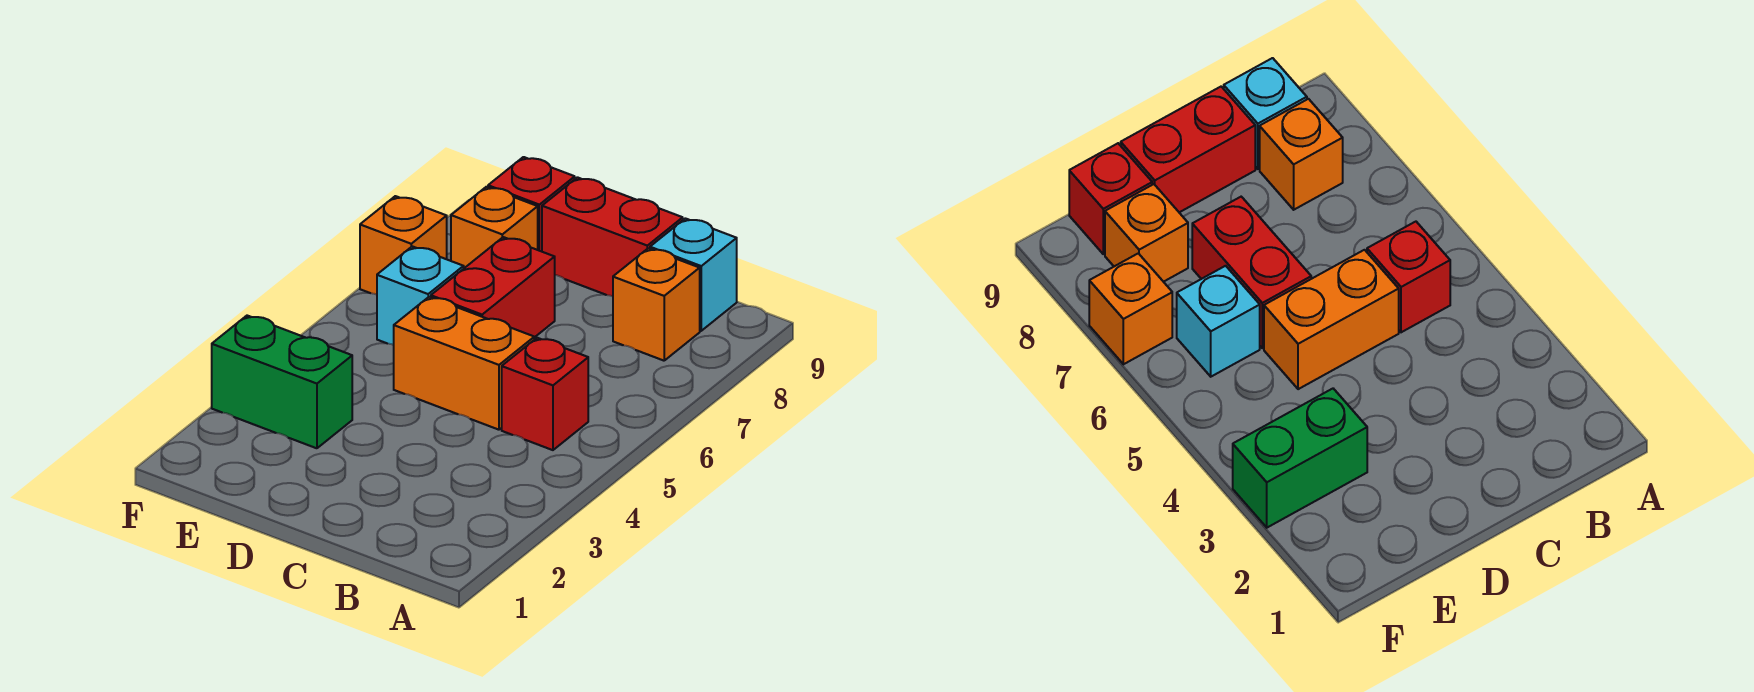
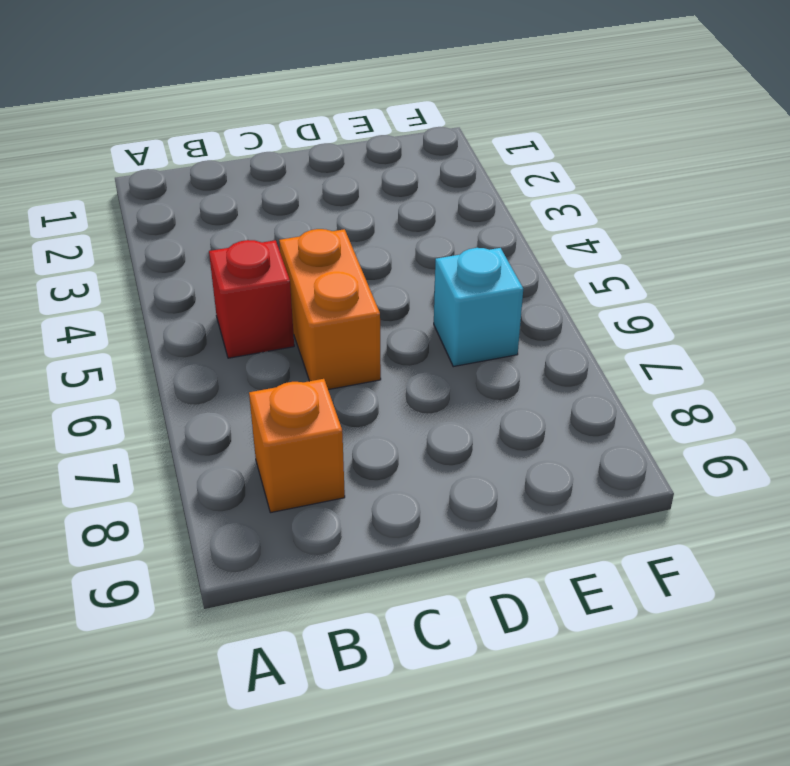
orange 1x2 brick [279,229,381,390] -> orange 1x2 brick turned to [394,297,534,430]
none -> cyan 1x1 brick [650,218,737,331]
none -> red 1x2 brick [542,177,683,296]

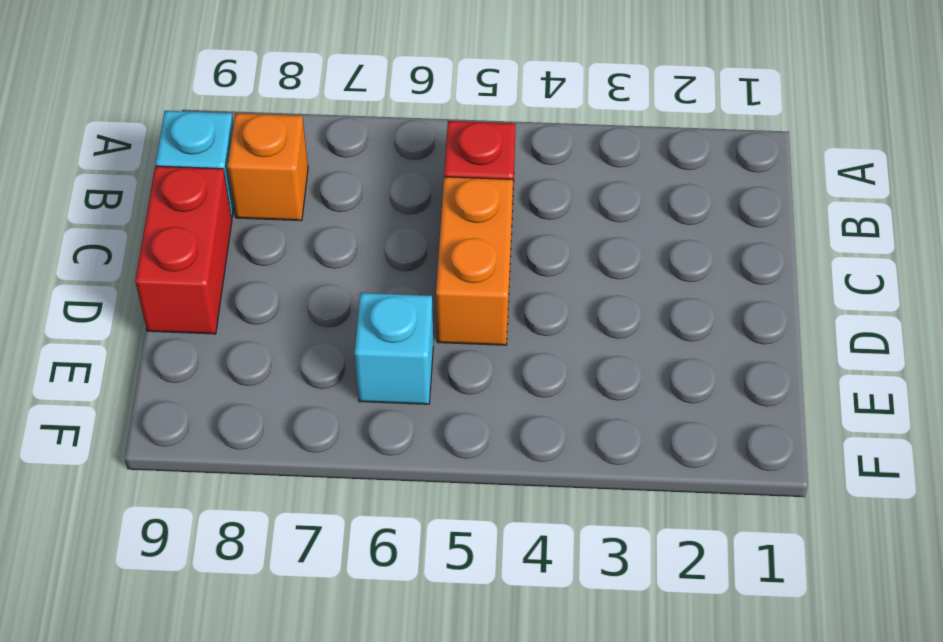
none -> red 1x2 brick [431,237,555,337]
none -> green 1x2 brick [212,316,352,448]

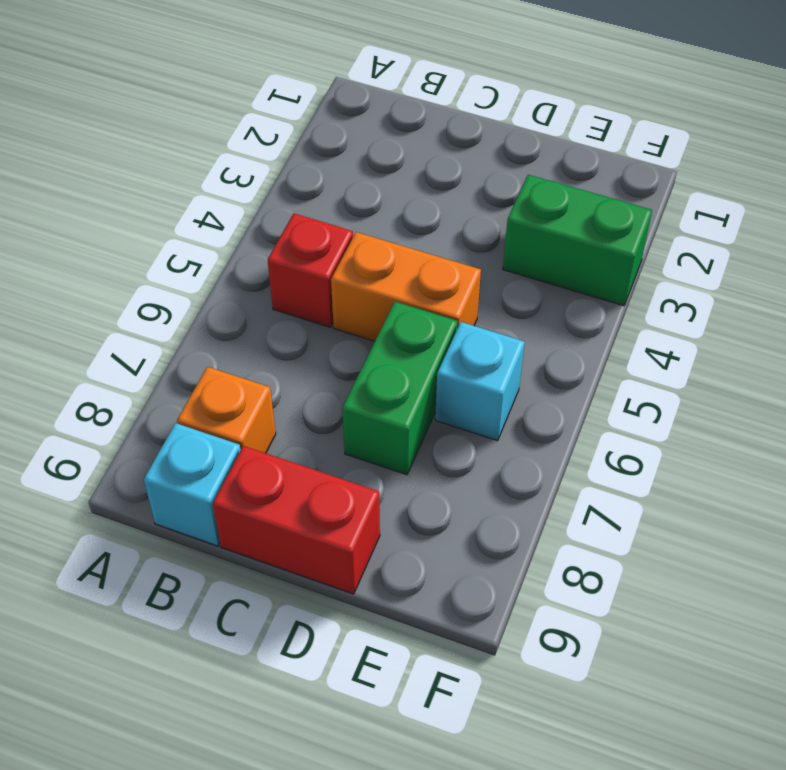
green 1x2 brick [342,302,457,475] -> red 1x2 brick [431,237,555,337]
none -> orange 1x1 brick [451,187,538,268]
none -> red 1x1 brick [488,157,575,252]

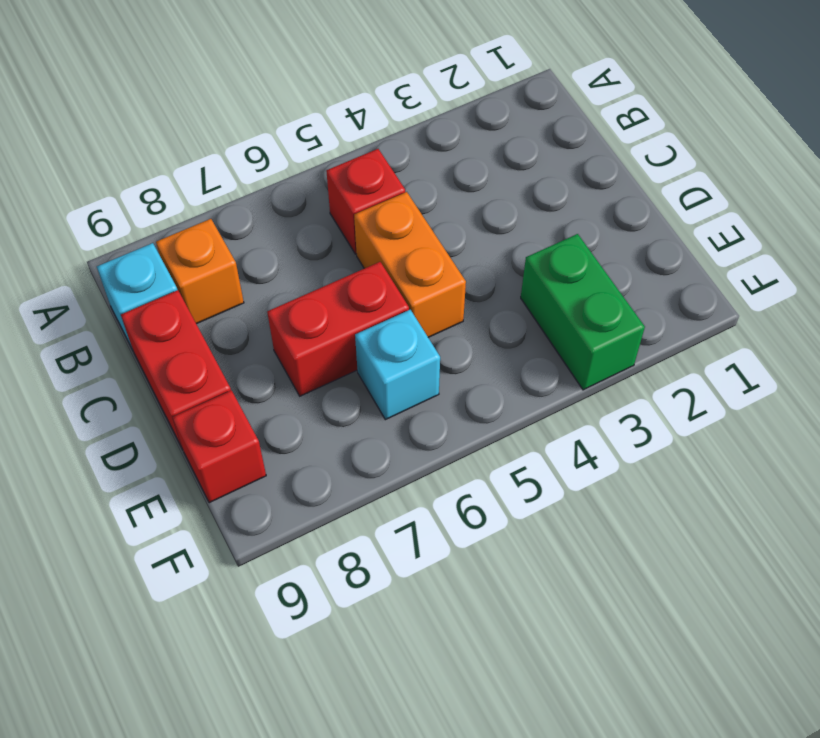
none -> orange 1x1 brick [451,187,538,268]
none -> orange 1x1 brick [360,196,447,295]

